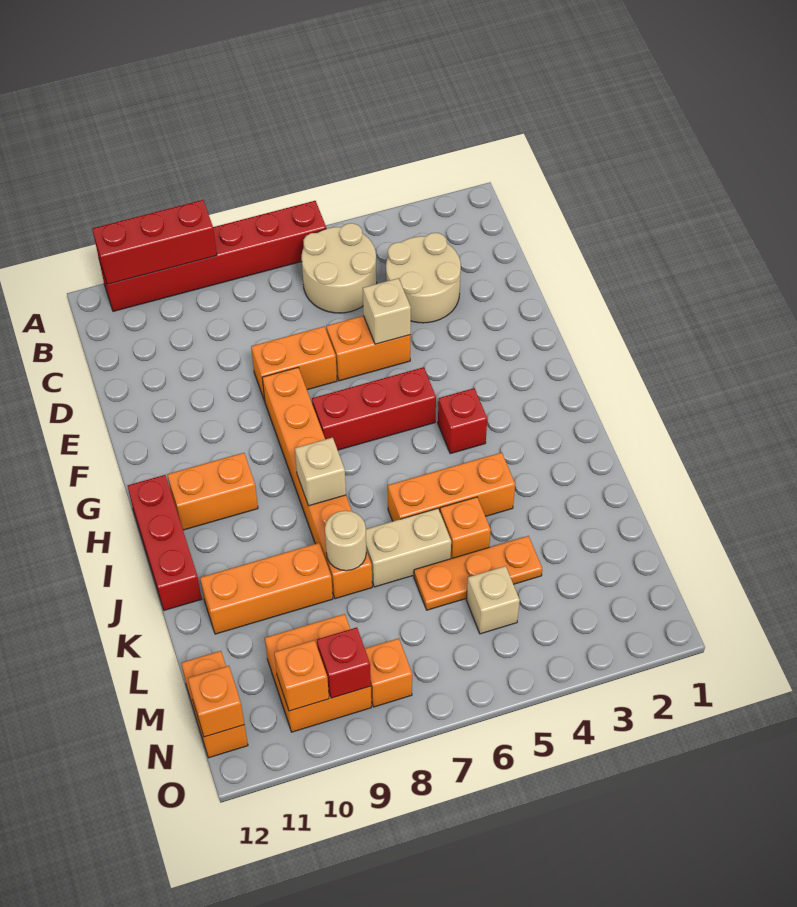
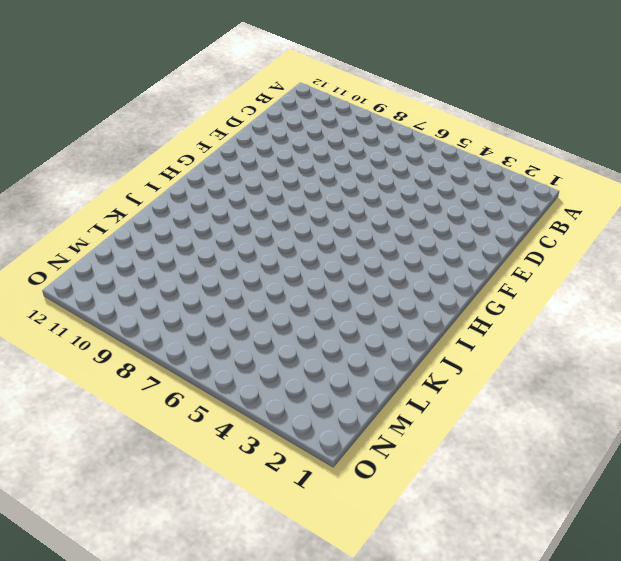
none -> red 1x6 brick [99,201,326,311]
none -> tan 2x2 round brick [302,223,377,313]
none -> tan 2x2 round brick [386,233,461,323]

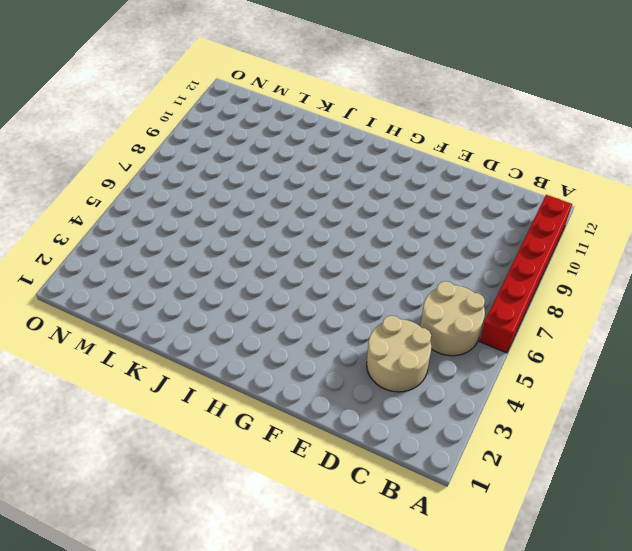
none -> orange 1x2 brick [326,316,411,381]
none -> orange 1x2 brick [251,327,337,401]
none -> orange 1x6 brick [262,368,372,599]

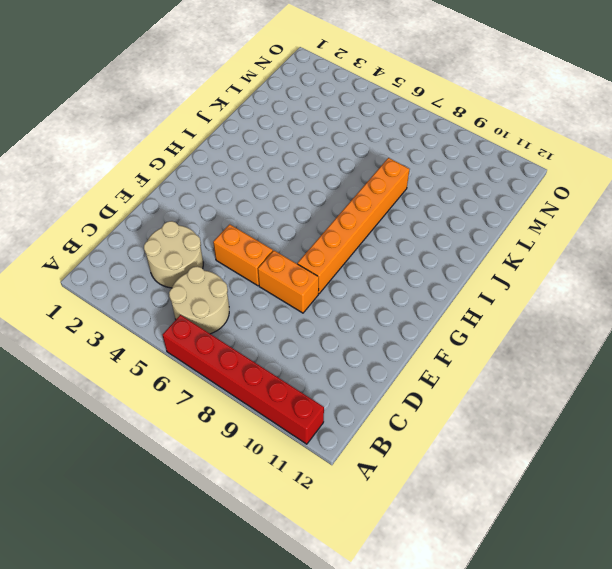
none -> red 1x3 brick [312,367,436,450]
none -> red 1x1 brick [438,388,487,454]
none -> orange 1x2 brick [167,453,258,530]

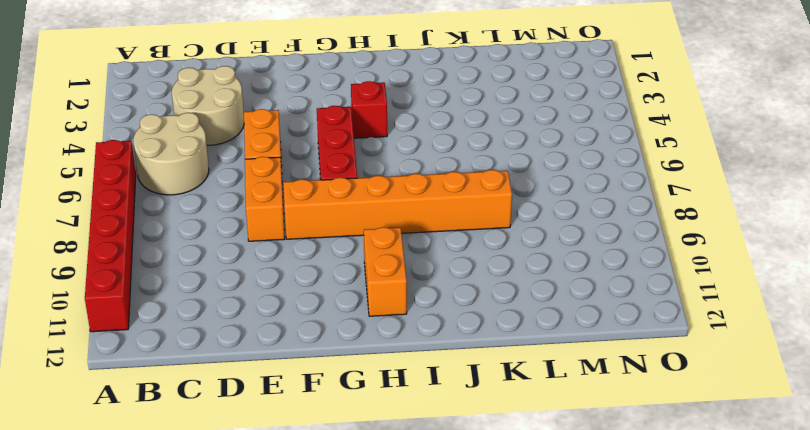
none -> red 1x3 brick [128,475,202,610]
none -> orange 1x3 brick [388,452,515,521]
none -> orange 1x1 brick [440,497,491,559]

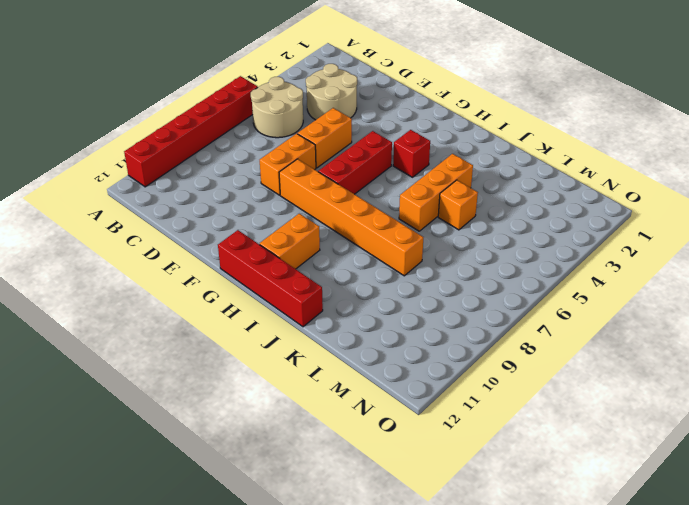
red 1x4 brick [218,230,323,327] -> red 1x3 brick [128,475,202,610]
none -> tan 1x2 brick [366,508,451,587]
none -> orange 1x3 brick [200,543,333,634]
none -> orange 1x3 plate [414,536,542,610]

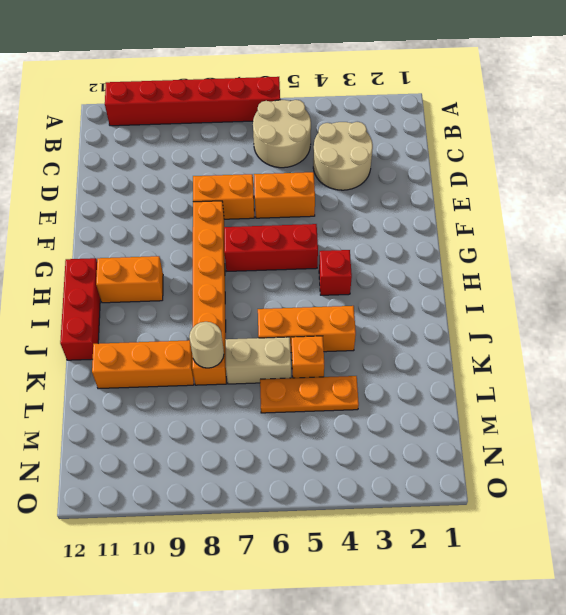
none -> tan 1x1 brick [466,566,520,634]
none -> orange 2x2 brick [265,614,371,732]
none -> orange 1x2 brick [181,651,248,758]

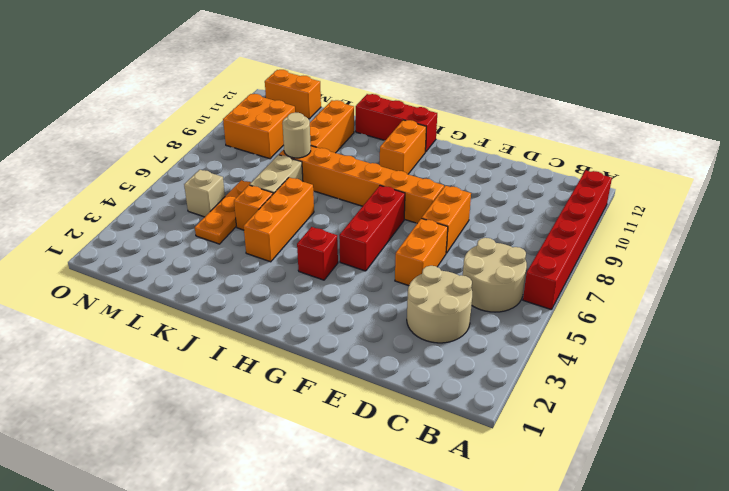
none -> orange 1x1 brick [365,638,412,707]
none -> red 1x3 brick [92,200,217,284]
none -> tan 1x1 brick [363,278,411,344]

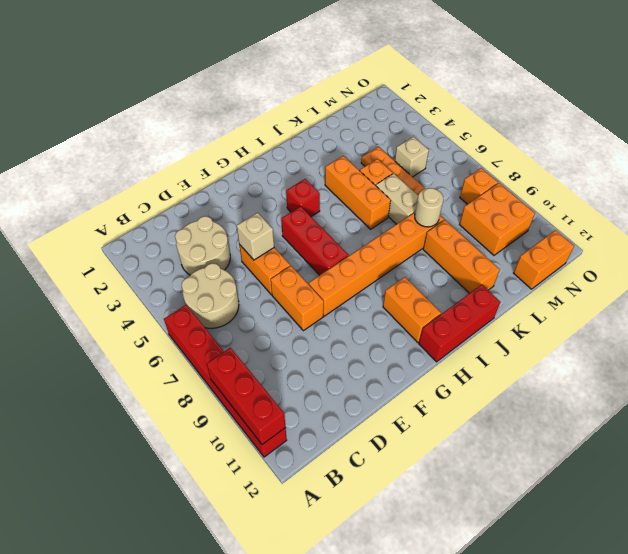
none -> tan 1x1 brick [295,438,346,506]
none -> red 1x1 brick [317,627,371,698]
none -> orange 1x1 brick [274,640,329,711]

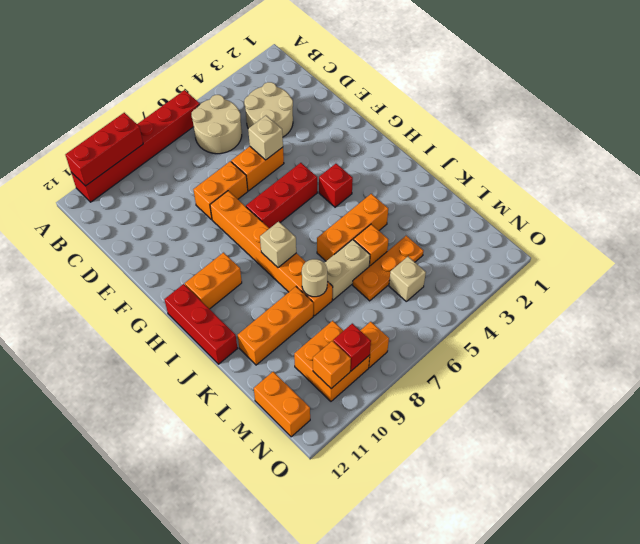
none -> orange 1x1 brick [188,666,244,737]

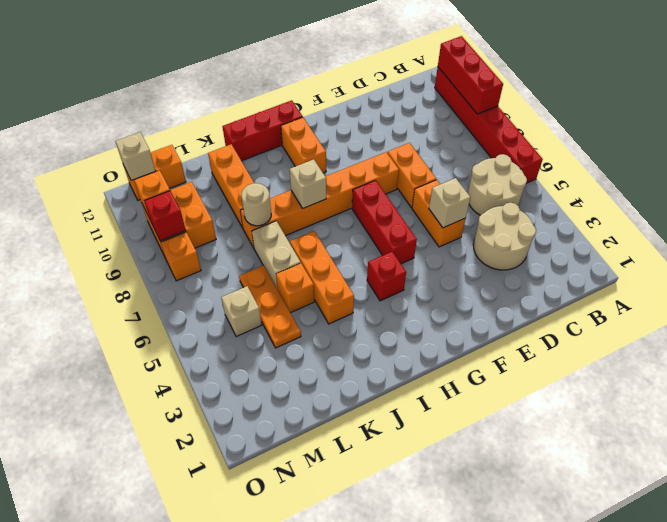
tan 1x1 brick [115,132,156,181] -> orange 1x1 brick [188,666,244,737]

